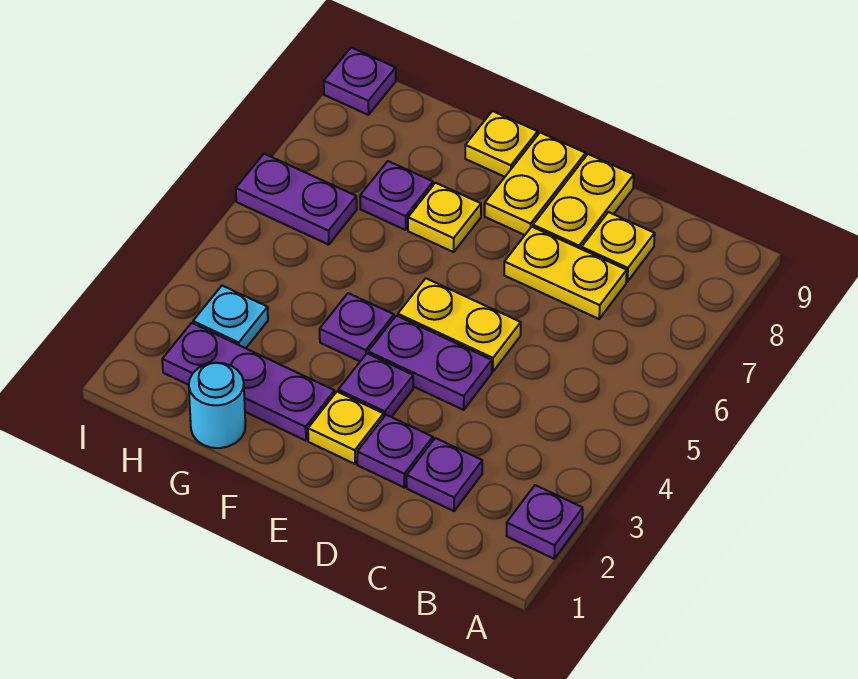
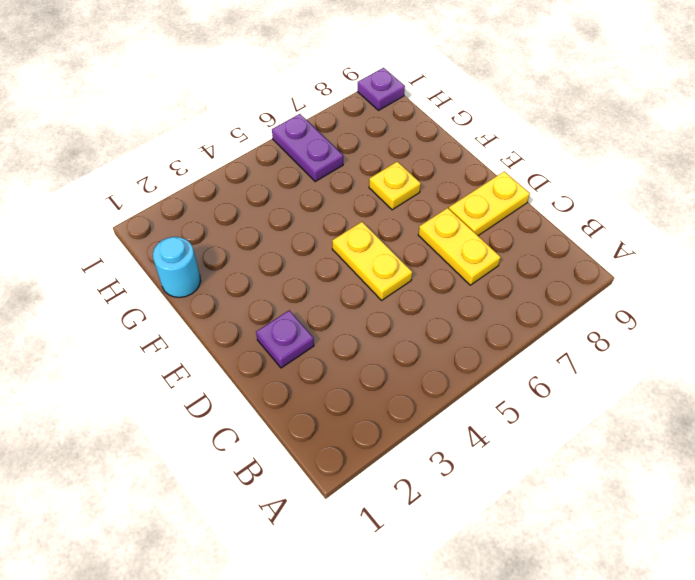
none -> purple 1x1 plate [507,485,583,559]
none -> purple 1x1 plate [407,438,482,511]
none -> yellow 1x1 plate [581,212,655,282]

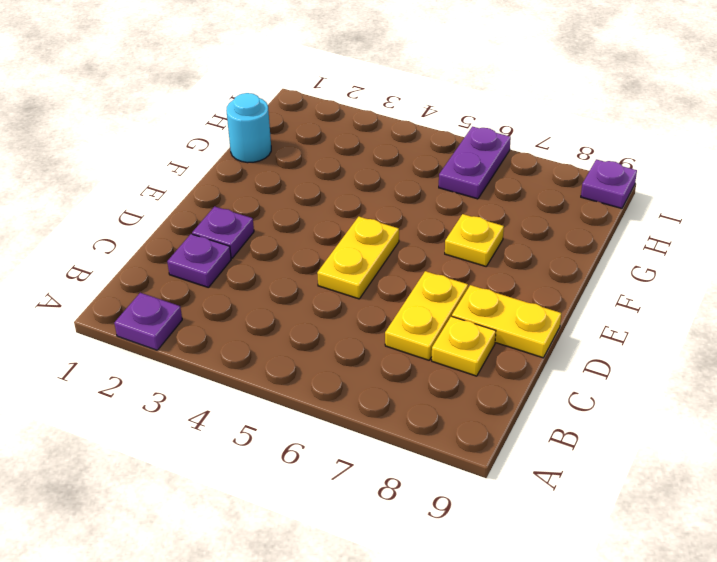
none -> purple 1x2 plate [368,316,492,410]
none -> yellow 1x1 plate [308,392,384,464]
none -> purple 1x1 plate [338,354,413,417]

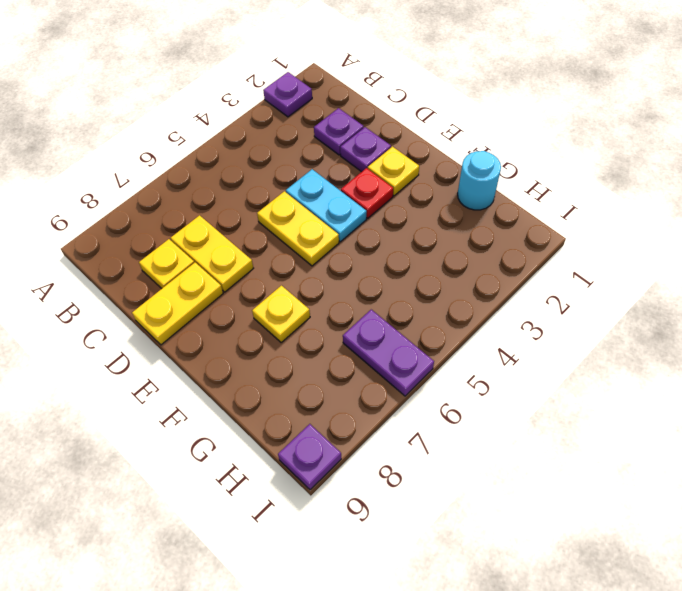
cyan 1x2 plate [286,169,367,242] -> purple 1x2 plate [368,316,492,410]
red 1x1 plate [341,168,393,218] -> purple 1x1 plate [338,354,413,417]
none -> yellow 1x2 plate [485,133,586,235]
none -> purple 1x3 plate [162,323,335,441]
none -> purple 1x1 plate [320,293,394,361]

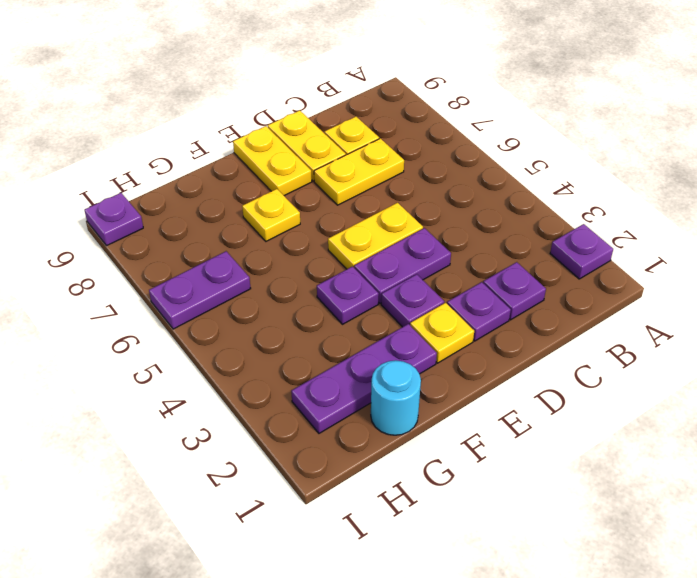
none -> yellow 1x1 plate [465,111,538,177]
none -> purple 1x1 plate [360,161,433,230]
none -> cyan 1x1 plate [193,286,268,348]

